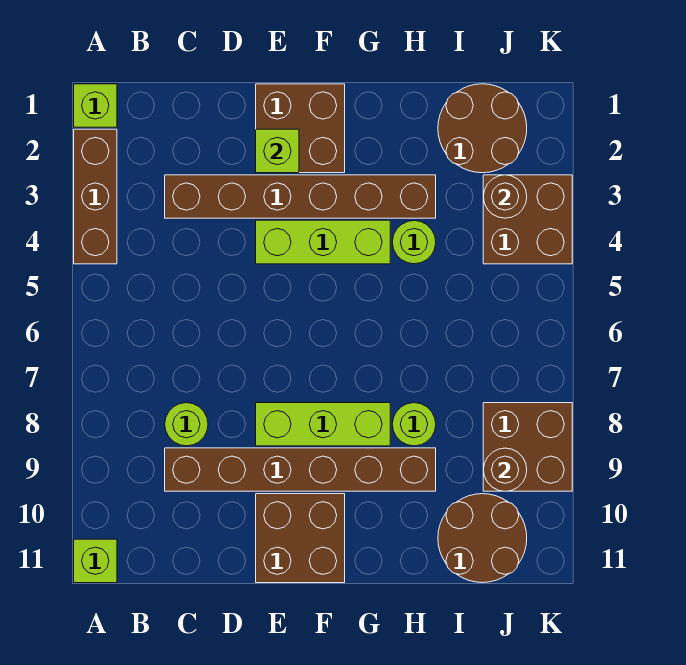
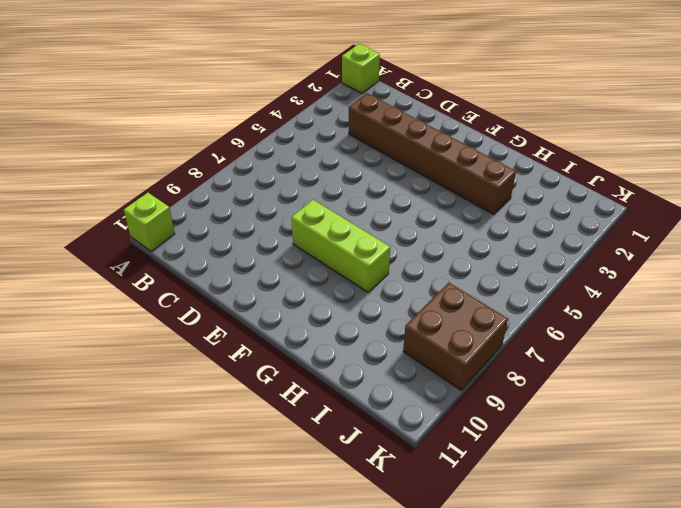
none -> brown 1x3 brick [74,129,117,264]
none -> lime 1x1 round brick [165,403,208,446]
none -> brown 1x6 brick [165,448,436,491]

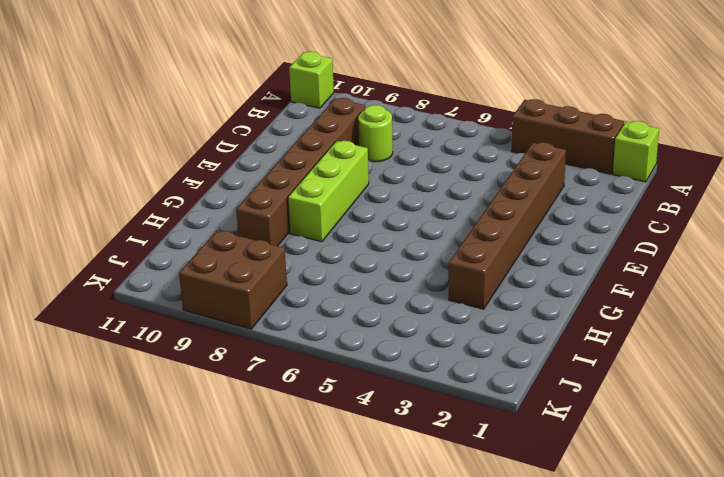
none -> brown 2x2 brick [256,84,345,173]
none -> lime 1x3 brick [256,220,390,264]
none -> brown 2x2 brick [256,494,345,583]

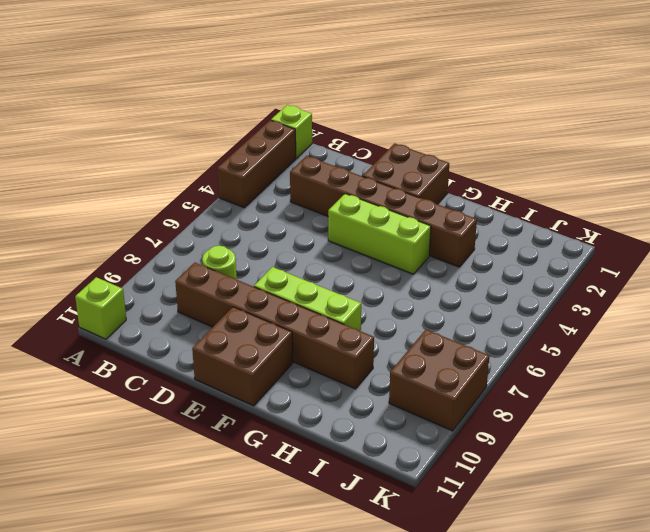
none -> lime 1x1 round brick [392,221,436,264]
none -> lime 1x1 round brick [392,403,436,446]
none -> brown 2x2 round brick [438,84,527,173]

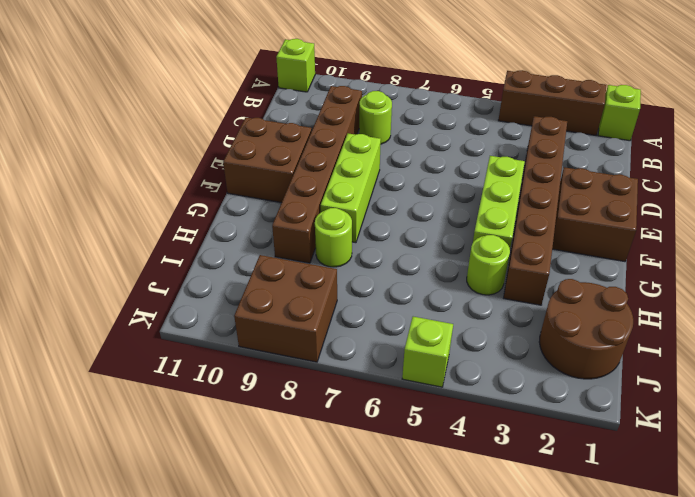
lime 1x1 brick [402,317,453,387] -> lime 1x1 brick moved to [256,129,299,173]
none -> brown 2x2 round brick [438,494,527,583]
none -> brown 2x2 brick [483,175,572,264]
none -> brown 1x1 round brick [483,175,527,218]

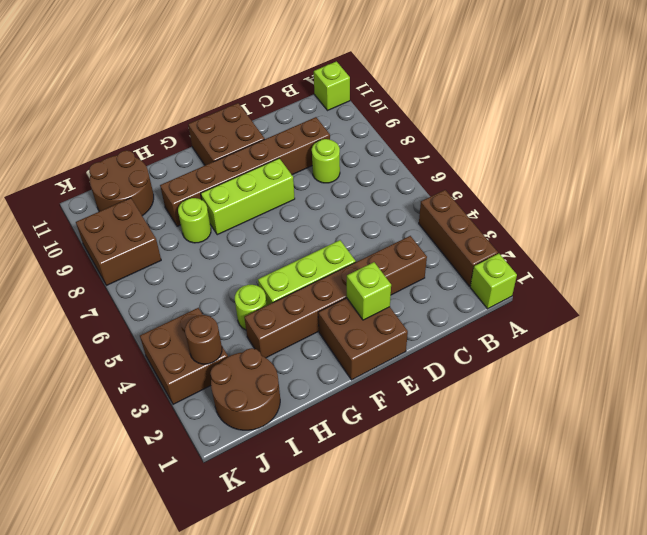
none -> brown 1x1 round brick [483,448,527,491]

